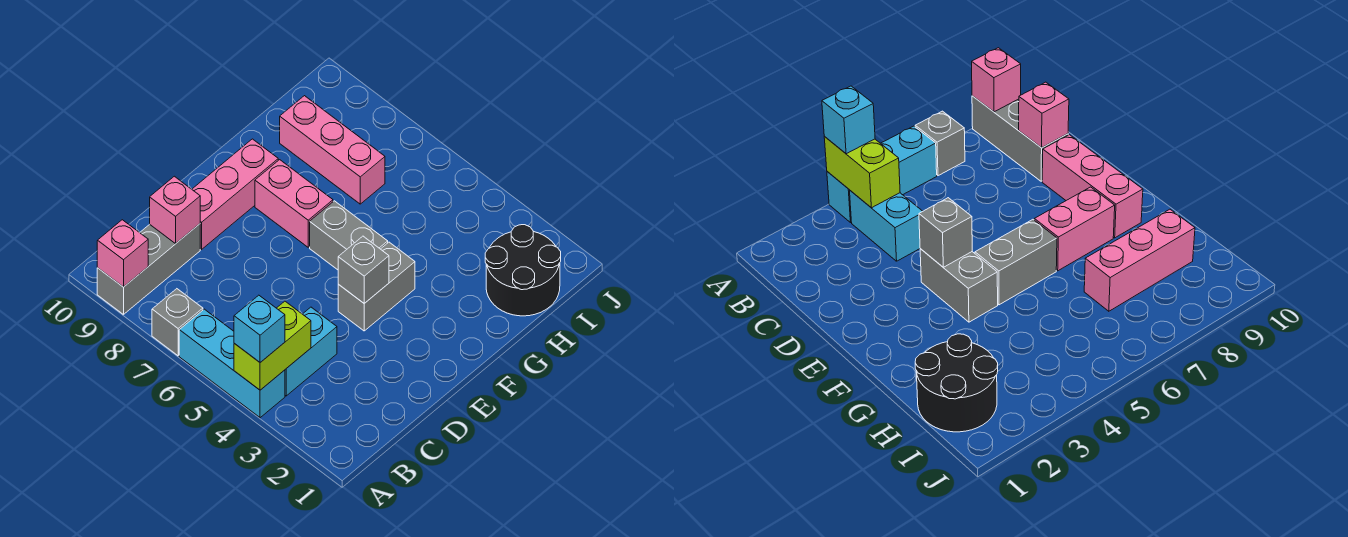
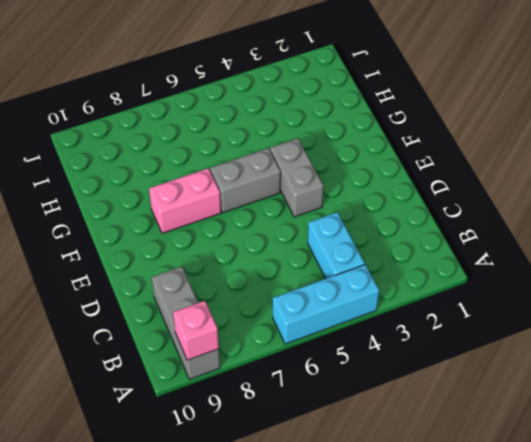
none -> grey 1x1 brick [152,289,203,356]
none -> pink 1x3 brick [192,139,278,249]
none -> black 2x2 round brick [485,225,561,316]

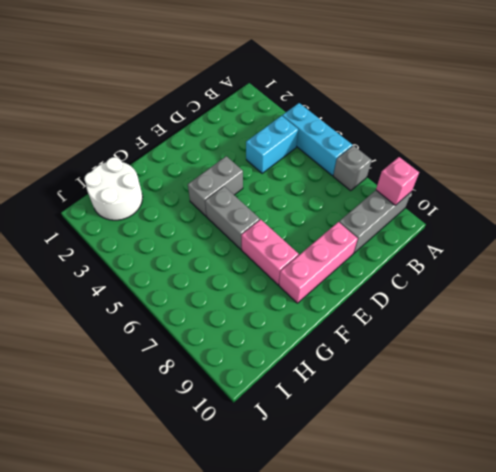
white 2x2 round brick [84,157,143,220] -> black 2x2 round brick [485,225,561,316]
none -> pink 1x3 brick [280,96,385,204]
none -> lime 1x2 brick [234,301,311,390]
none -> pink 1x1 brick [150,176,200,244]

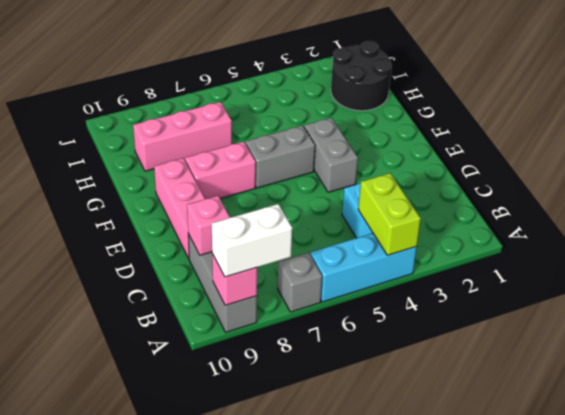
white 1x2 brick [212,204,292,277] -> none
none -> grey 1x1 brick [338,236,389,303]
none -> cyan 1x1 brick [234,295,285,362]

